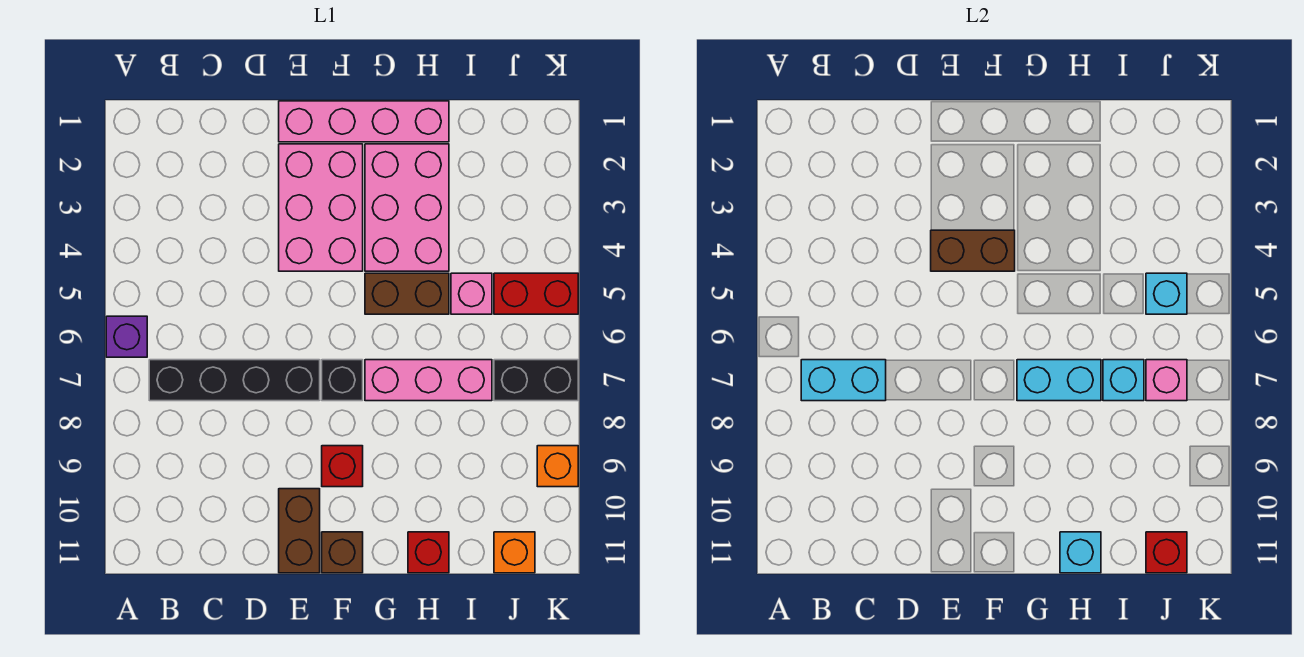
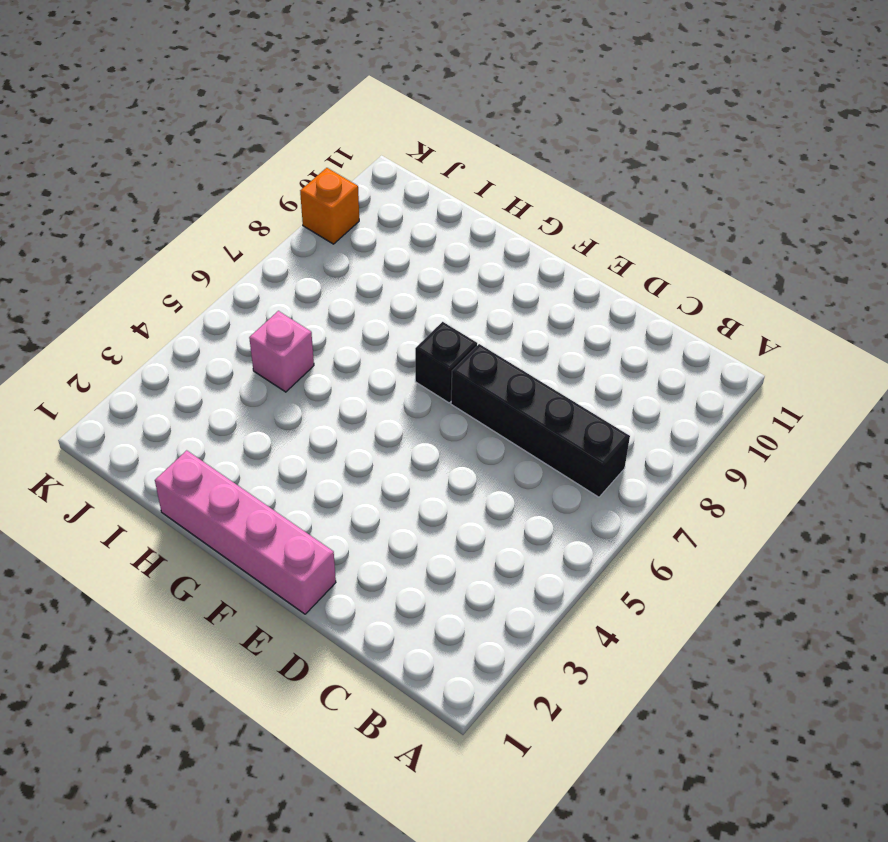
none -> purple 1x1 brick [106,316,147,357]
none -> pink 2x3 brick [279,144,363,271]
none -> brown 1x2 brick [279,489,320,573]

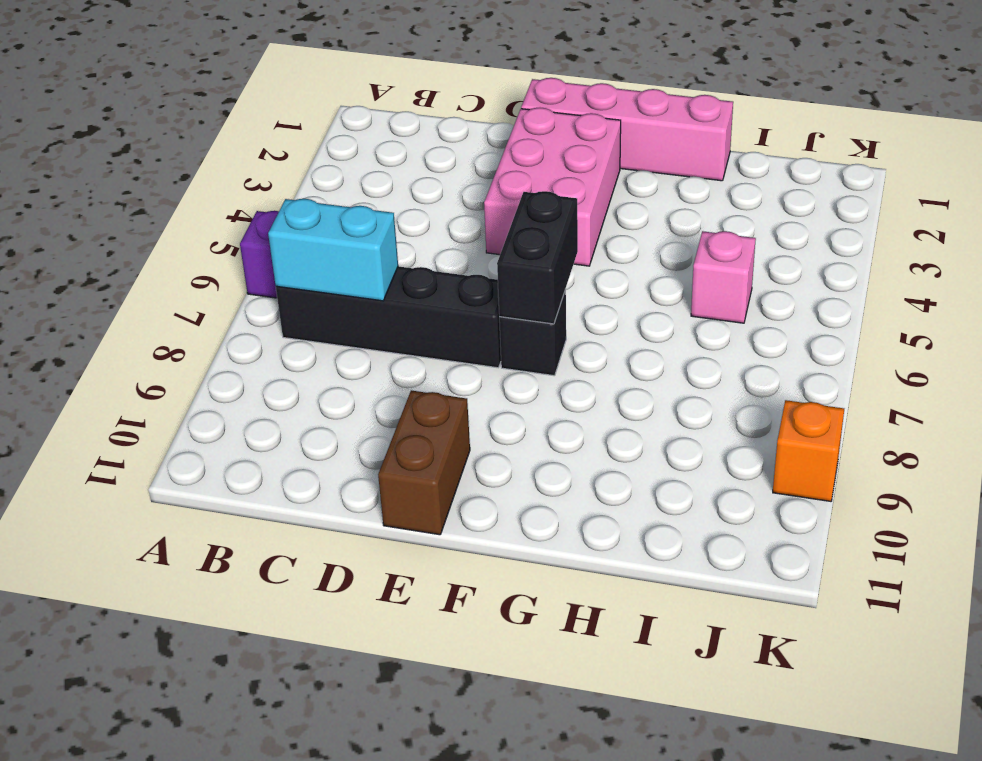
black 1x2 brick [497,191,578,324] -> black 1x2 brick turned to [494,360,578,401]
none -> red 1x1 brick [322,446,363,487]
none -> brown 1x1 brick [322,532,363,573]
none -> pink 2x3 brick [365,144,449,271]

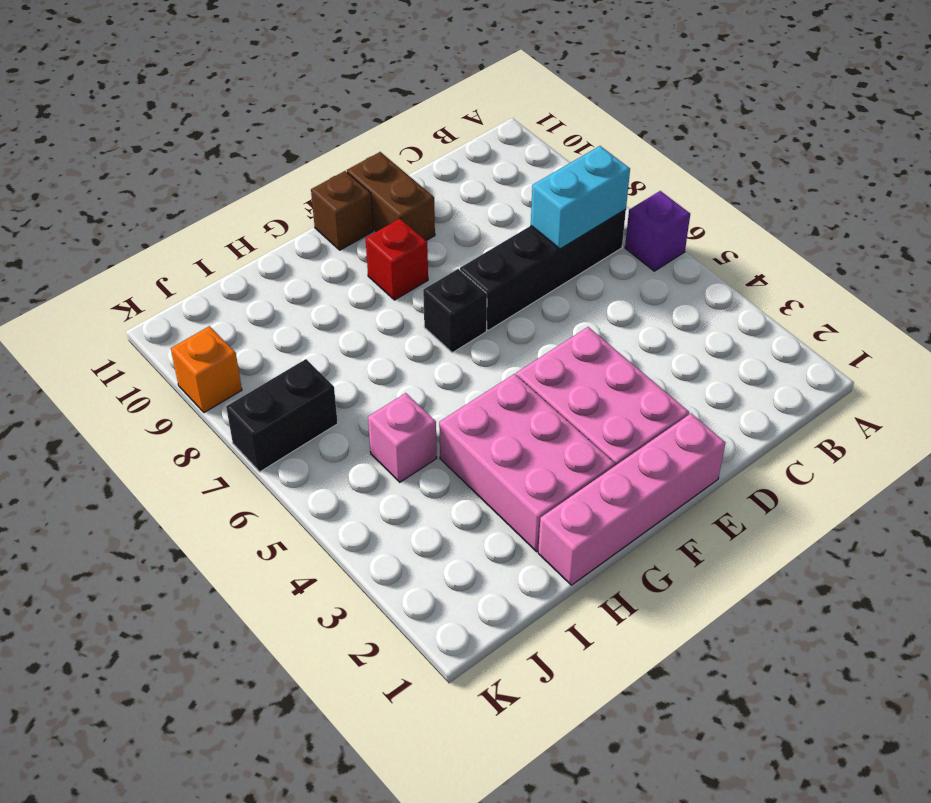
none -> brown 1x2 brick [365,273,449,314]
none -> pink 1x3 brick [365,360,492,401]
none -> red 1x1 brick [408,532,449,573]

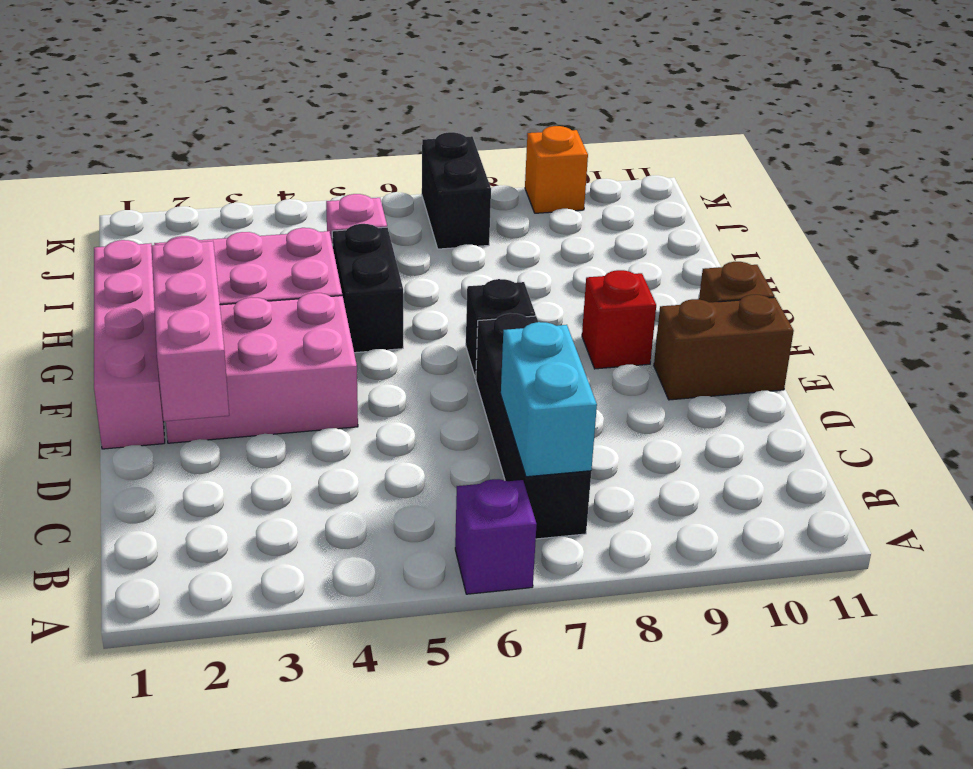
pink 1x3 brick [151,238,229,421] -> pink 1x3 brick moved to [365,360,492,401]
black 1x2 brick [332,224,403,353] -> brown 1x2 brick [365,273,449,314]
none -> red 1x1 brick [408,532,449,573]
none -> red 1x2 brick [494,273,578,314]
none -> orange 1x1 brick [494,532,535,573]

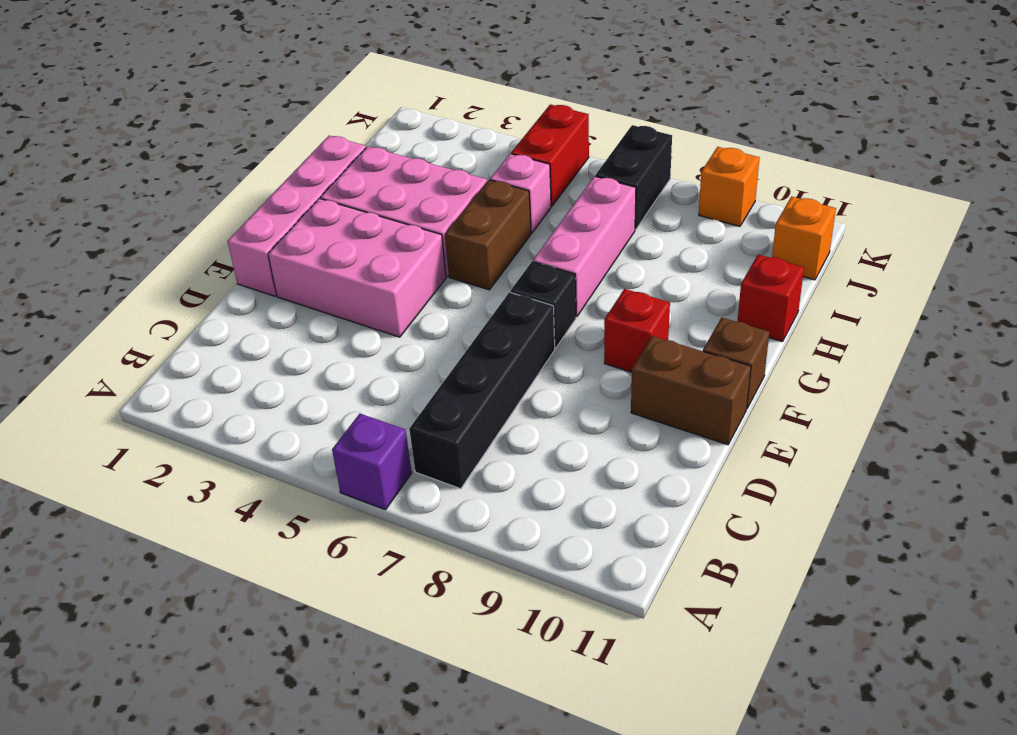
none -> cyan 1x2 brick [801,360,886,401]
none -> brown 1x2 brick [931,230,1015,271]
none -> cyan 1x2 brick [1017,360,1101,401]

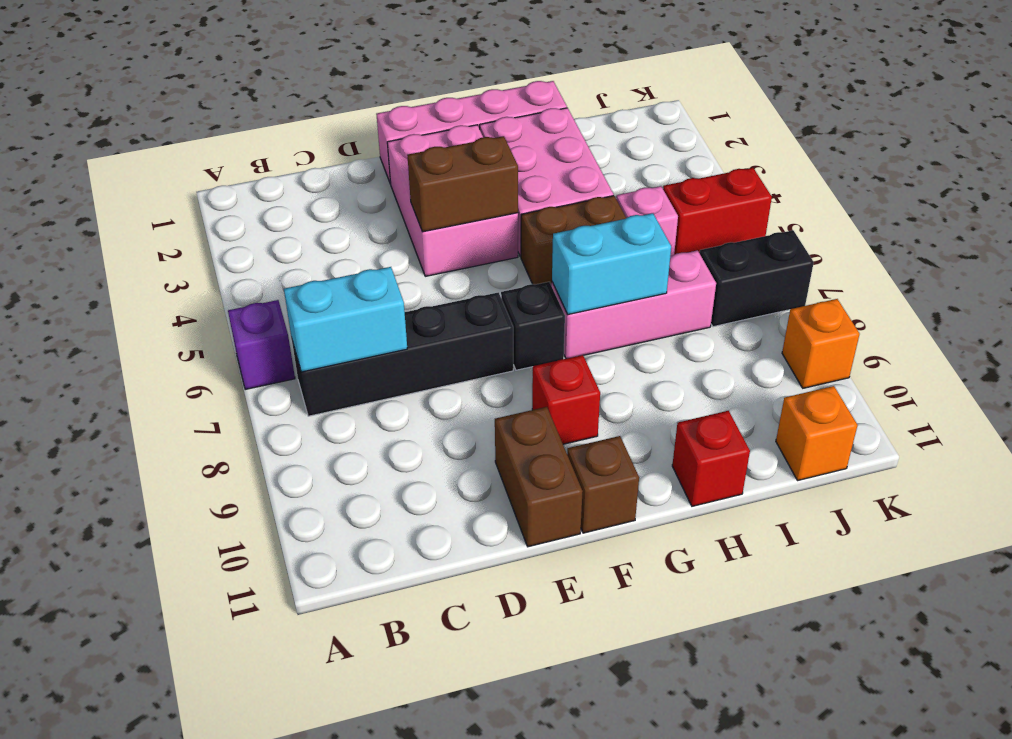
none -> cyan 1x1 brick [1060,532,1101,573]
none -> cyan 1x1 brick [1103,360,1144,401]
none -> cyan 1x1 brick [1146,273,1187,314]

